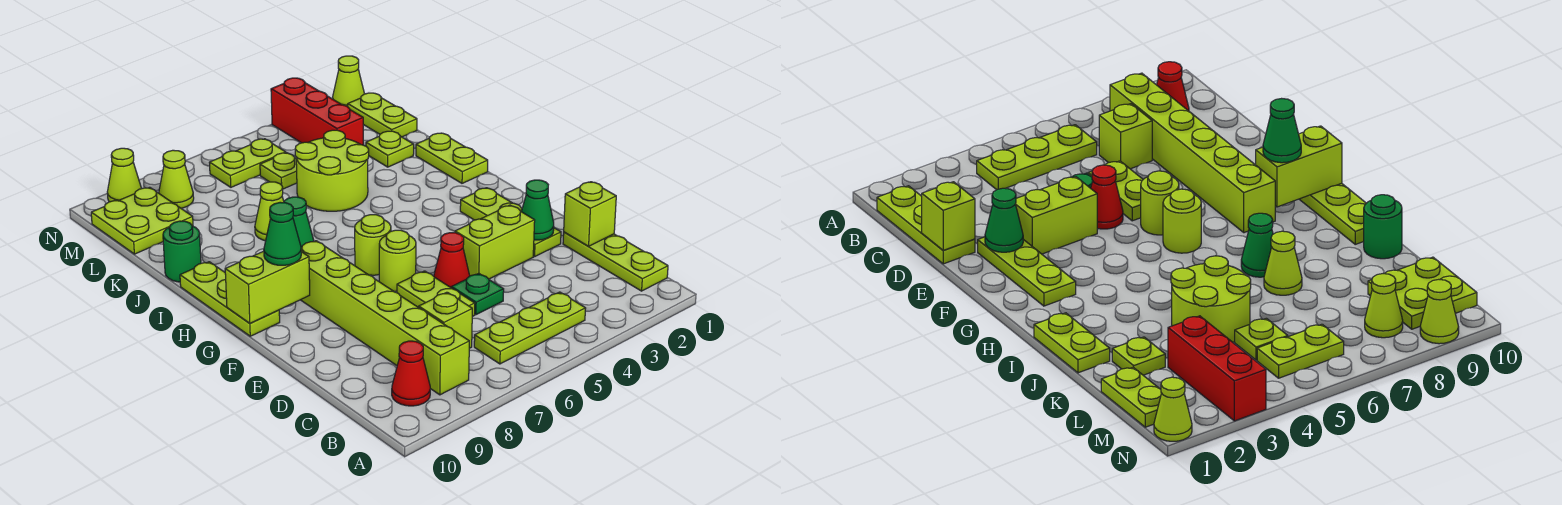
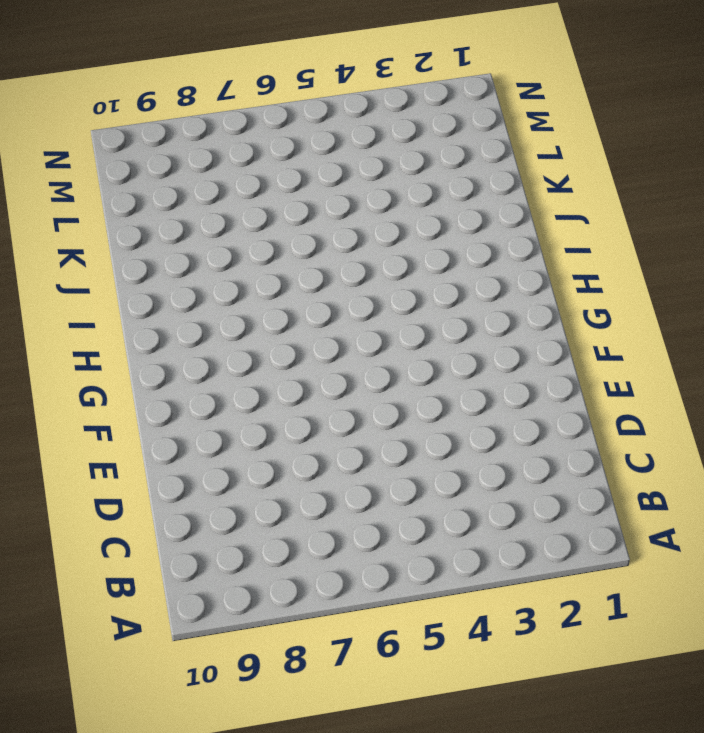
none -> lime 1x3 plate [563,232,668,291]
none -> lime 1x3 plate [474,292,586,364]
none -> lime 1x6 brick [301,241,469,395]
none -> red 1x1 cone [392,341,430,406]

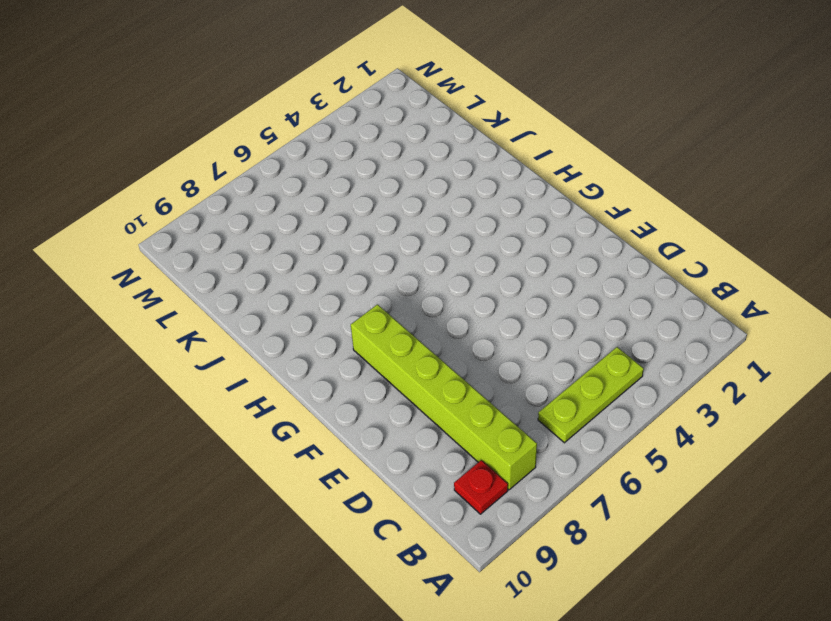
red 1x1 plate [454,460,508,514] -> red 1x1 cone [392,341,430,406]
none -> lime 1x3 plate [563,232,668,291]
none -> lime 1x1 brick [419,292,472,348]
none -> green 1x1 plate [451,273,504,315]
none -> lime 1x2 plate [397,271,475,317]

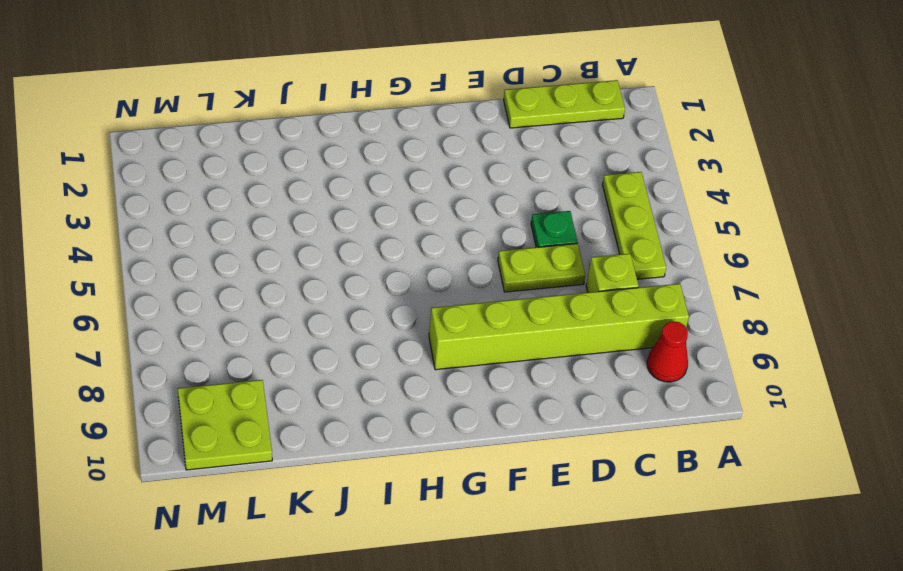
none -> lime 1x3 plate [460,188,561,257]
none -> lime 1x2 brick [455,205,535,279]
none -> red 1x1 cone [434,233,470,287]
none -> lime 1x1 round brick [379,230,416,291]

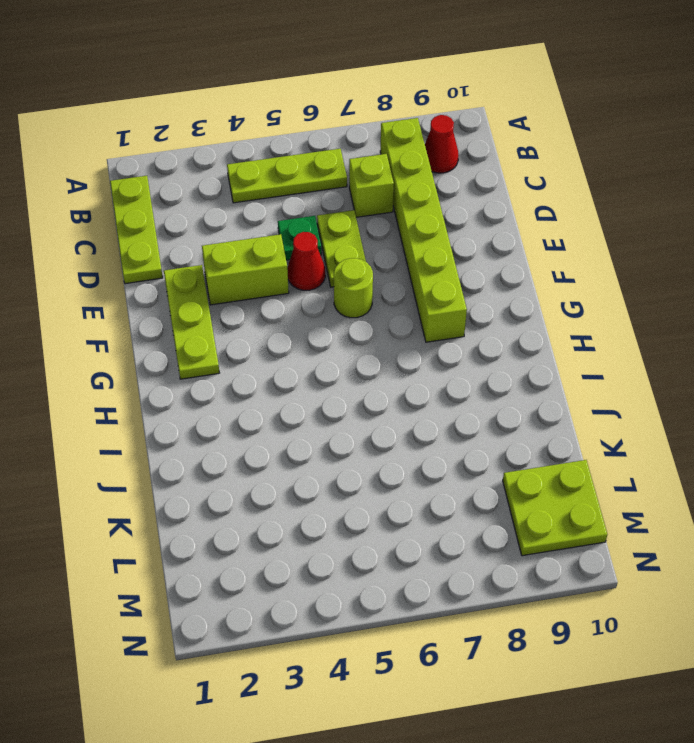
none -> lime 1x1 round brick [355,215,391,275]
none -> lime 1x3 plate [180,262,280,336]
none -> lime 1x2 plate [416,133,488,183]
none -> green 1x1 cone [284,197,314,247]

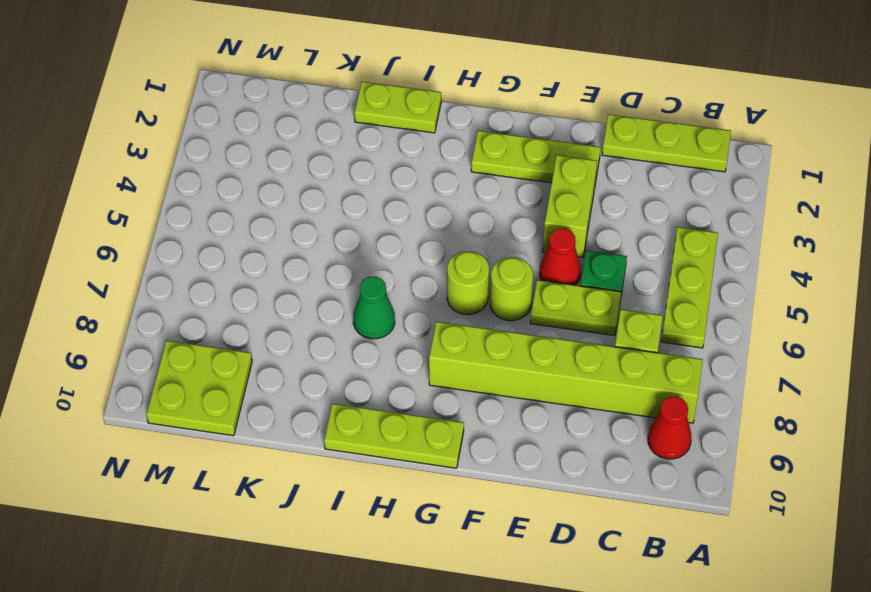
none -> lime 2x2 round brick [295,130,369,211]
none -> lime 1x1 cone [255,182,284,241]
none -> green 1x1 round brick [163,221,201,282]
none -> lime 1x1 plate [366,131,414,167]

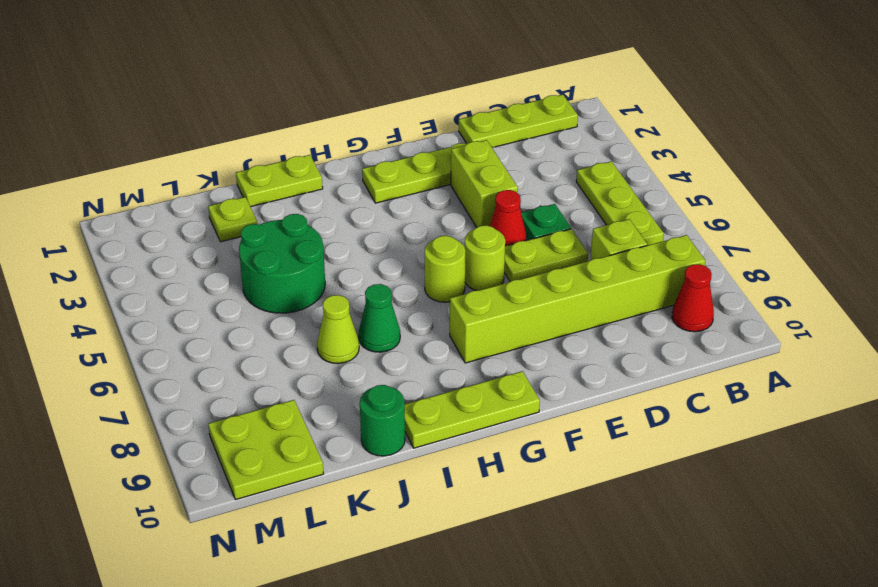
green 2x2 round brick [239,214,325,313] -> lime 2x2 round brick [295,130,369,211]
none -> lime 1x2 plate [348,93,417,137]
none -> red 1x3 brick [271,78,363,145]
none -> lime 1x1 plate [260,153,297,189]
none -> lime 1x2 plate [209,139,286,187]

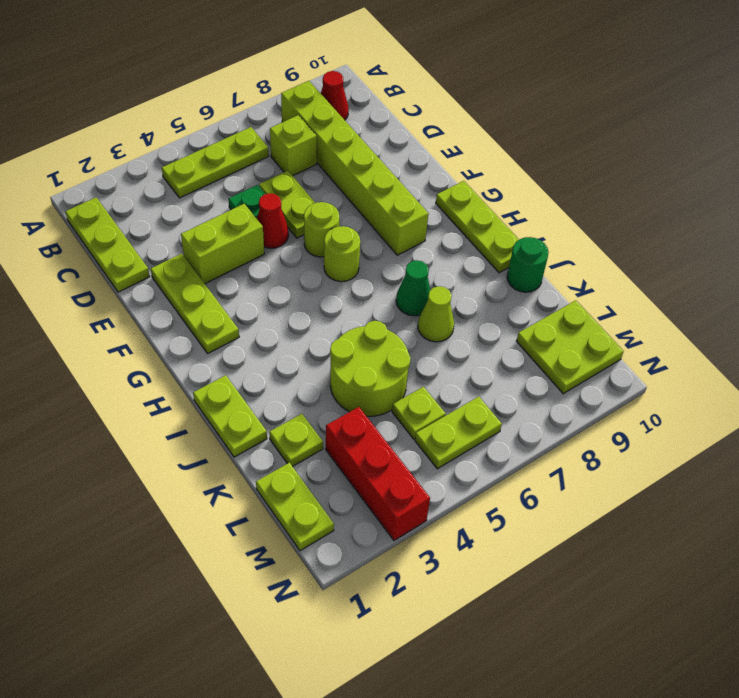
none -> lime 1x1 cone [159,150,194,208]
none -> lime 1x1 cone [333,56,364,106]
none -> lime 1x1 cone [107,148,142,202]
none -> lime 1x1 brick [564,182,616,246]

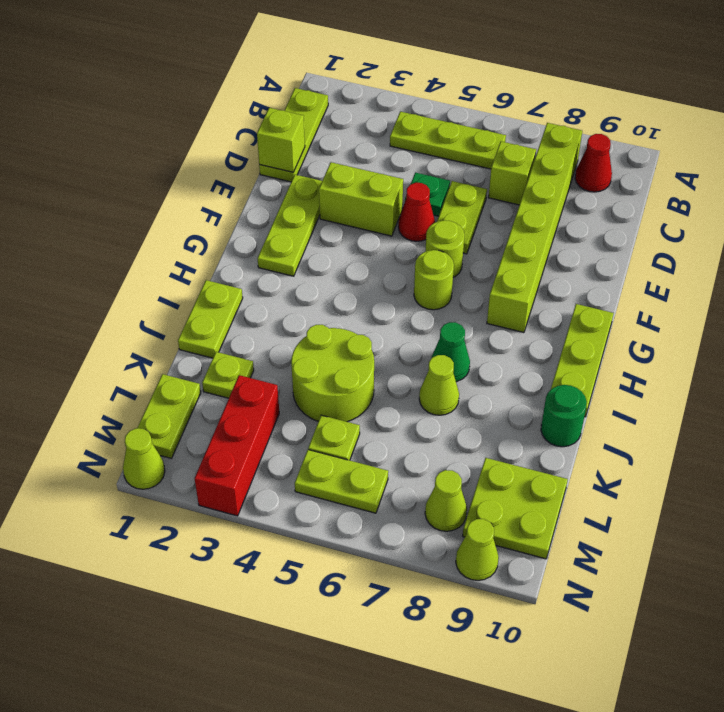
none -> green 1x1 cone [521,180,554,240]
none -> lime 1x2 brick [225,251,310,323]
none -> green 1x1 cone [264,202,301,265]

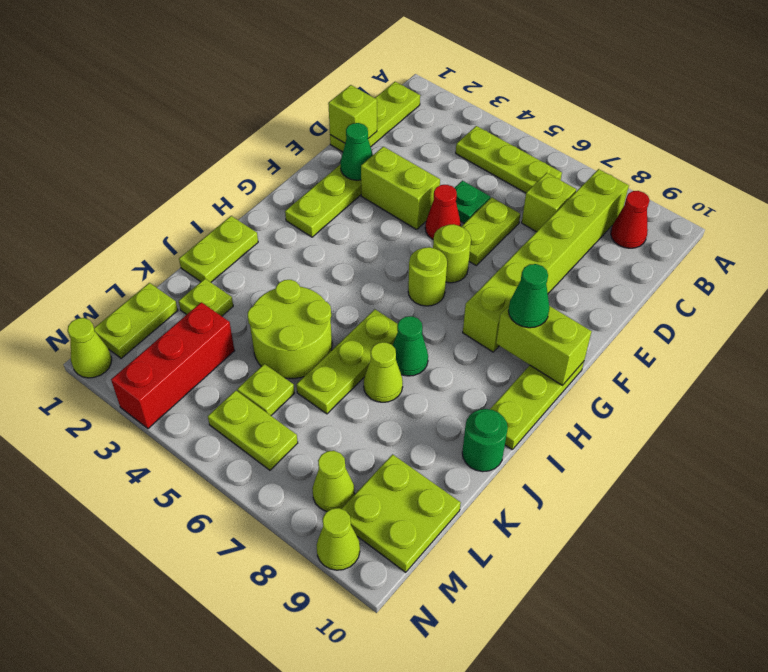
lime 1x3 plate [296,309,398,414] -> none

